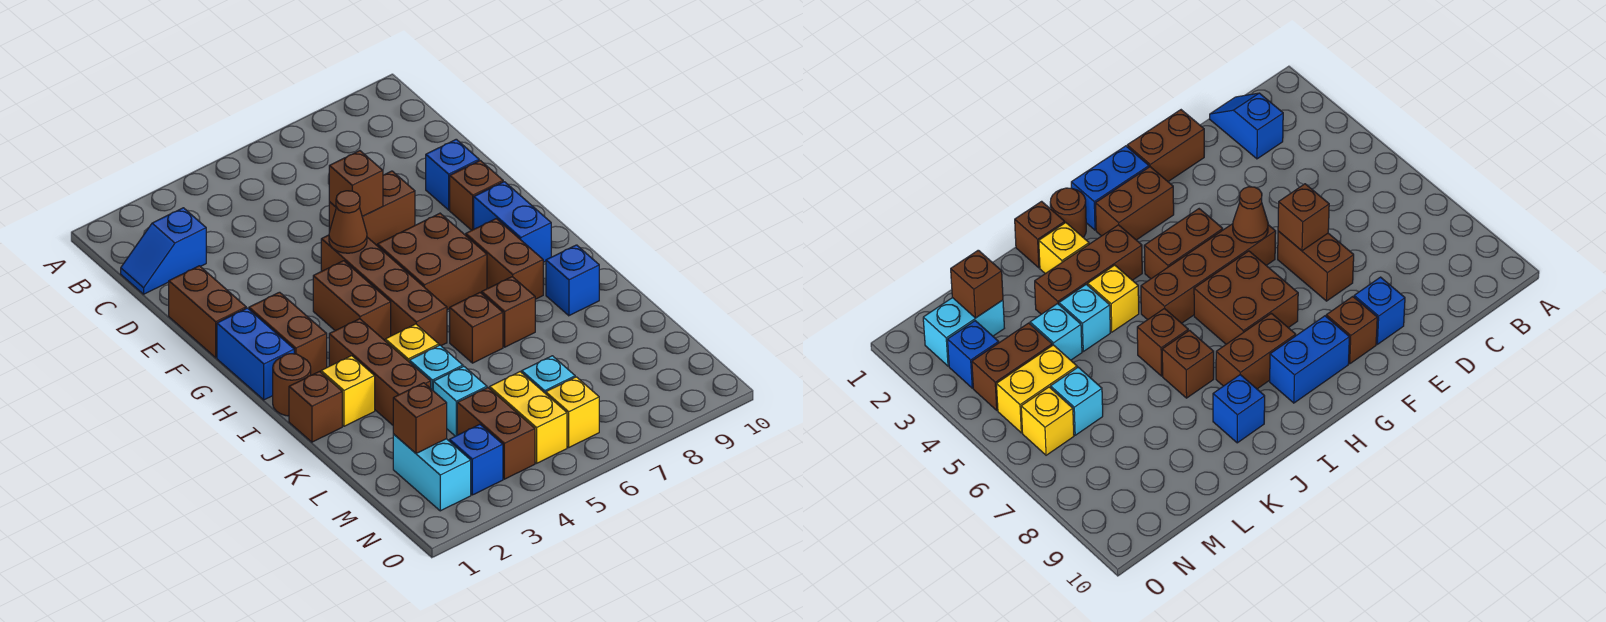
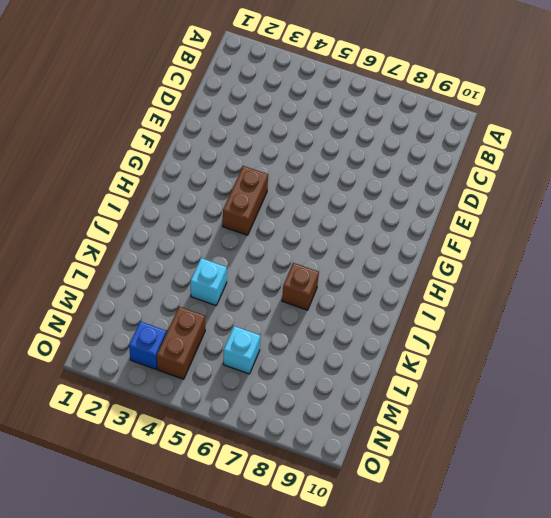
none -> blue 1x2 slope [121,208,206,294]
none -> brown 1x2 brick [169,266,246,358]
none -> brown 1x2 brick [329,171,415,245]
none -> blue 1x1 brick [426,139,479,210]

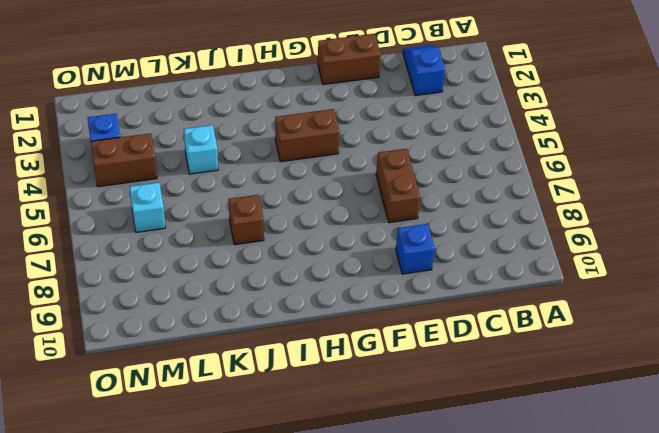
none -> brown 1x4 brick [321,235,447,346]
none -> brown 1x1 brick [450,160,503,230]
none -> blue 1x2 brick [217,308,294,400]
none -> brown 1x2 brick [249,292,327,375]

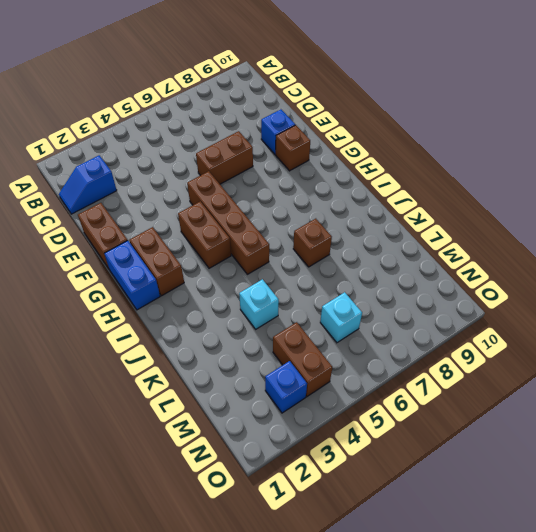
none -> brown 2x2 brick [377,213,487,310]
none -> blue 1x2 brick [474,182,551,262]
none -> brown 1x2 brick [466,219,543,299]
none -> brown 1x1 round brick [273,354,311,416]

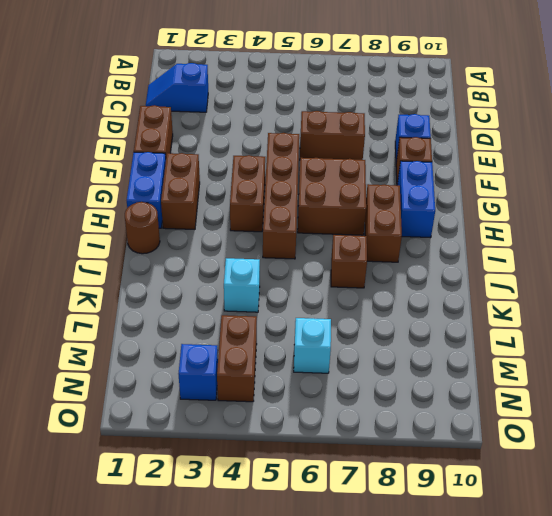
none -> brown 1x3 brick [329,319,431,425]
none -> brown 1x1 brick [289,372,342,442]
none -> yellow 1x1 brick [321,356,375,426]
none -> yellow 1x1 brick [385,324,439,361]

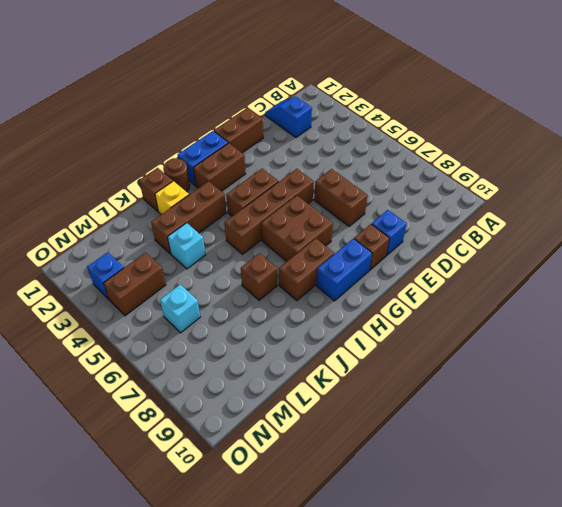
none -> yellow 1x1 brick [385,324,439,361]
none -> brown 1x1 brick [450,293,503,363]
none -> blue 1x1 brick [546,245,599,316]
none -> cyan 1x1 brick [433,366,487,436]

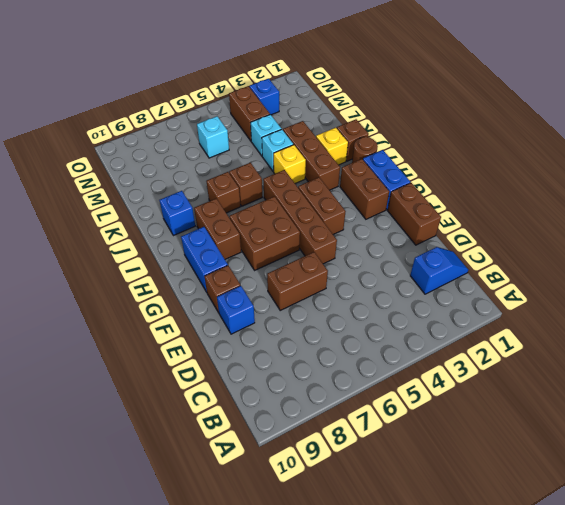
none -> cyan 1x2 brick [393,434,471,511]
none -> yellow 1x2 brick [490,372,567,463]
none -> yellow 1x1 brick [546,377,599,447]
none -> brown 1x1 brick [329,151,383,217]

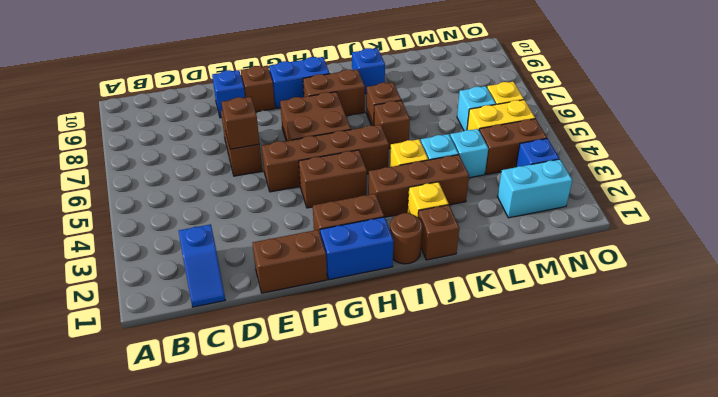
none -> brown 1x1 cone [329,191,367,253]
none -> brown 1x1 brick [393,383,447,453]

